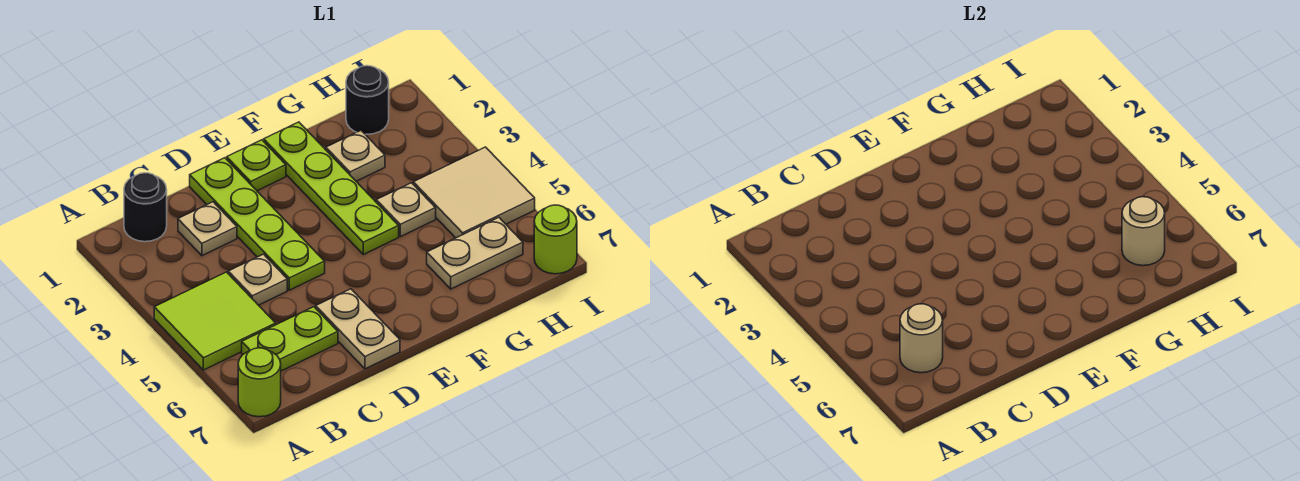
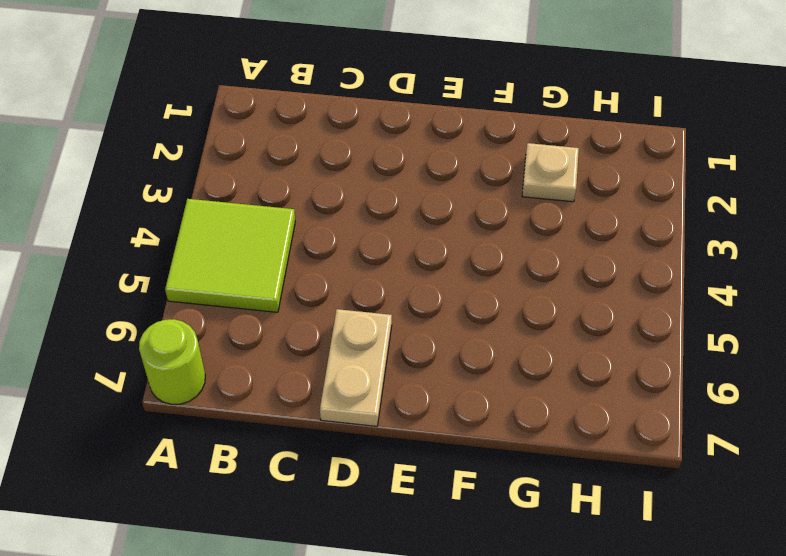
none -> black 1x1 round brick [124,173,167,242]
none -> lime 1x2 plate [242,307,338,371]
none -> tan 1x1 plate [178,202,237,256]

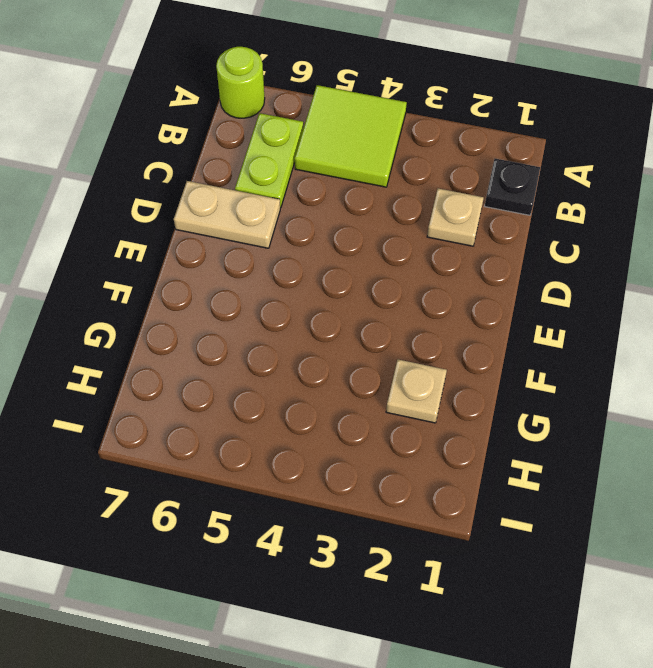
black 1x1 plate [485,159,540,215] -> black 1x1 round brick [124,173,167,242]
none -> tan 1x1 plate [228,254,287,305]
none -> lime 1x4 plate [190,158,325,290]
none -> lime 1x1 plate [227,140,286,191]

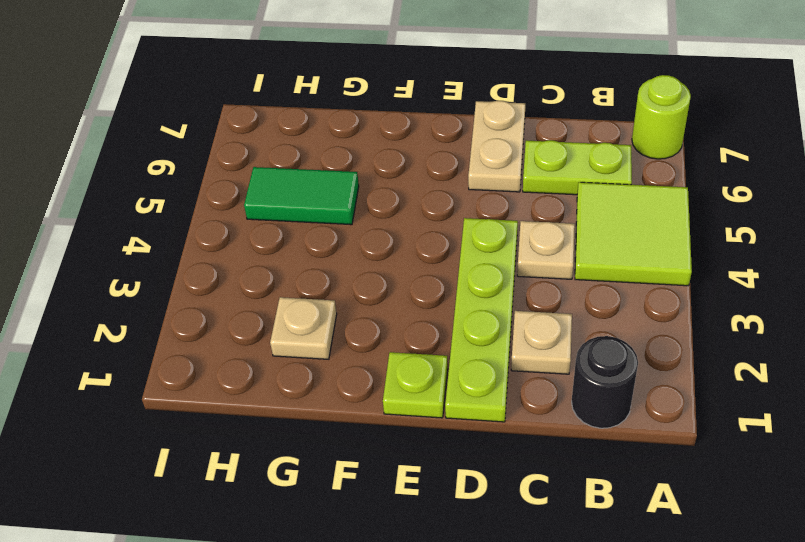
green 1x2 tile [244,167,359,225] -> tan 2x2 tile [413,147,535,238]
none -> lime 1x4 plate [264,122,399,254]
none -> tan 1x1 plate [376,183,436,237]
none -> tan 1x2 plate [427,217,523,289]

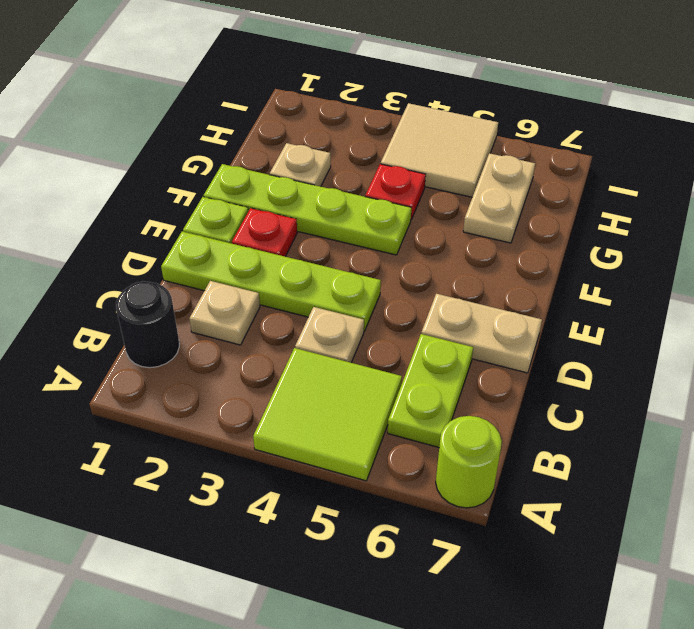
red 1x1 plate [232,208,297,257] -> none
red 1x1 plate [365,164,426,219] -> tan 1x1 plate [376,183,436,237]
none -> black 1x1 round brick [346,66,389,134]
none -> lime 1x1 round brick [534,205,577,274]
none -> tan 1x1 round brick [900,304,943,373]

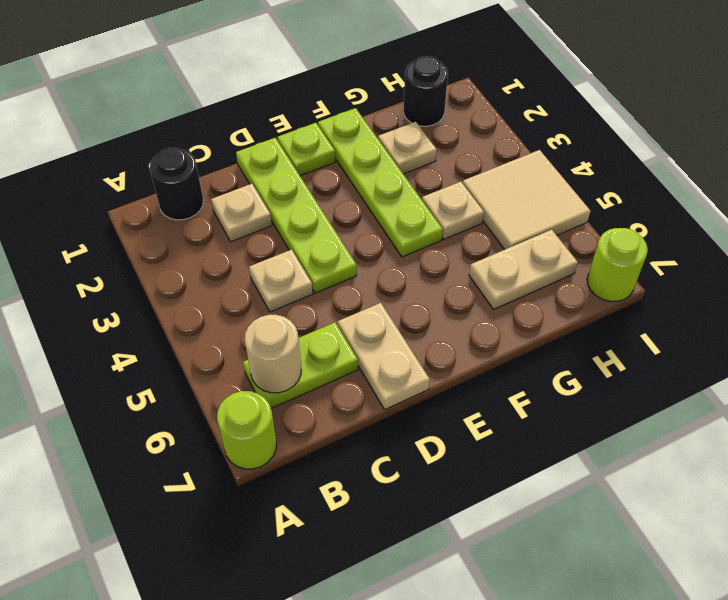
none -> lime 2x2 tile [154,272,276,370]
none -> tan 1x1 round brick [1122,197,1165,266]

